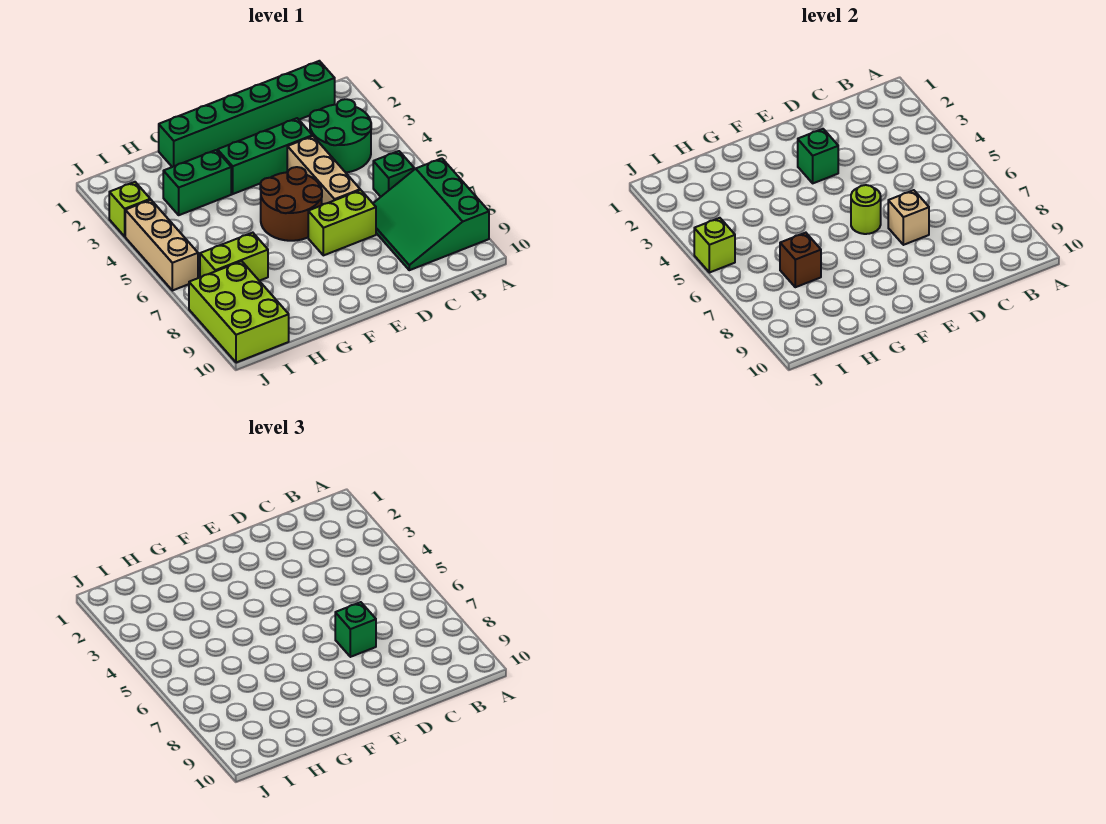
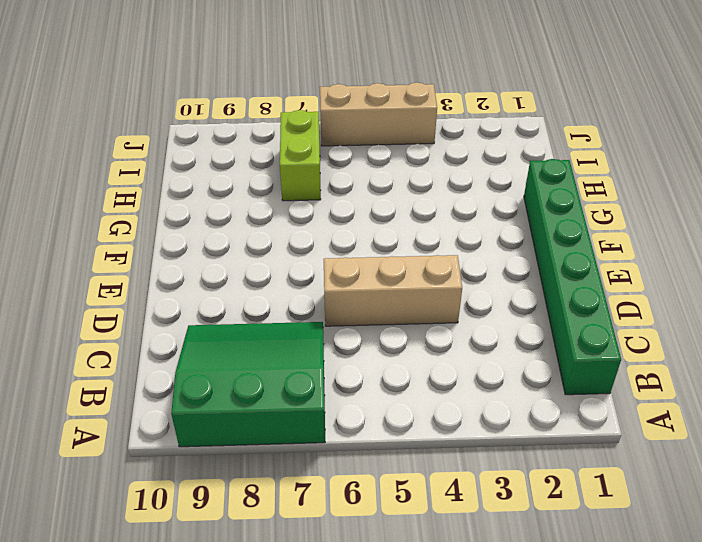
none -> green 2x2 round brick [310,99,371,173]
none -> green 1x1 brick [373,151,414,197]
none -> green 1x3 brick [218,118,312,194]

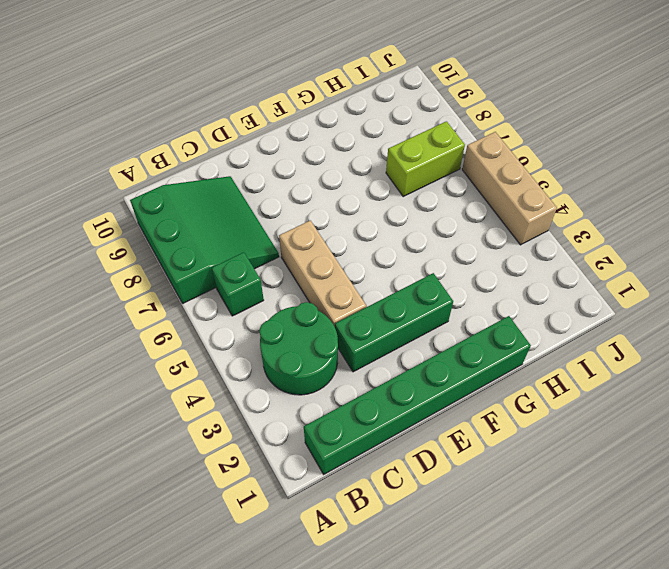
none -> lime 1x2 brick [308,190,376,255]
none -> brown 2x2 round brick [260,167,322,241]
none -> green 1x2 brick [163,150,231,215]

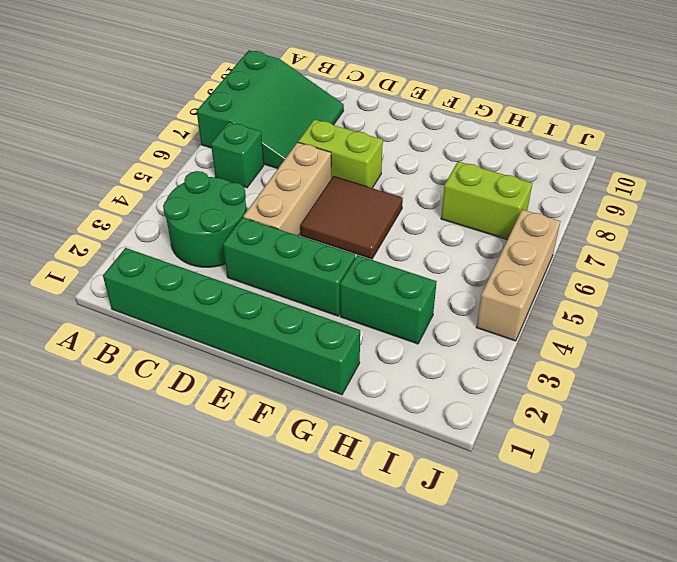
brown 2x2 tile [300,176,403,259] -> brown 2x2 round brick [260,167,322,241]
none -> lime 2x3 brick [189,261,289,363]
none -> lime 1x1 brick [109,182,150,236]
none -> tan 1x1 brick [888,190,929,245]

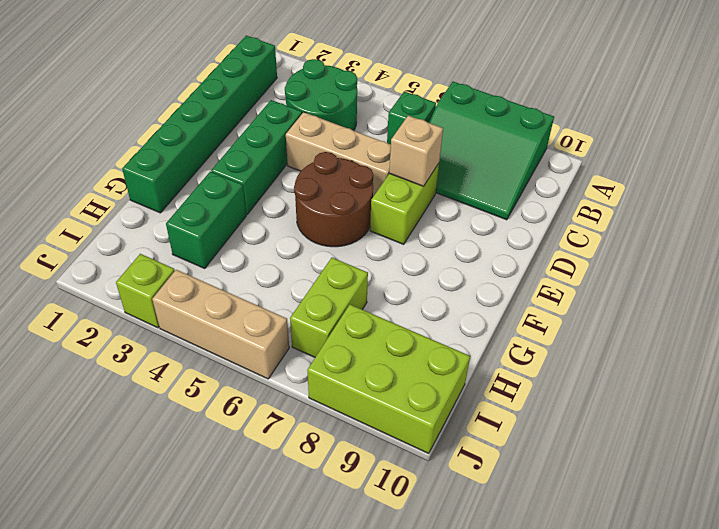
none -> green 1x1 brick [798,129,838,183]
none -> lime 1x1 round brick [851,185,881,234]
none -> brown 1x1 brick [780,233,821,287]

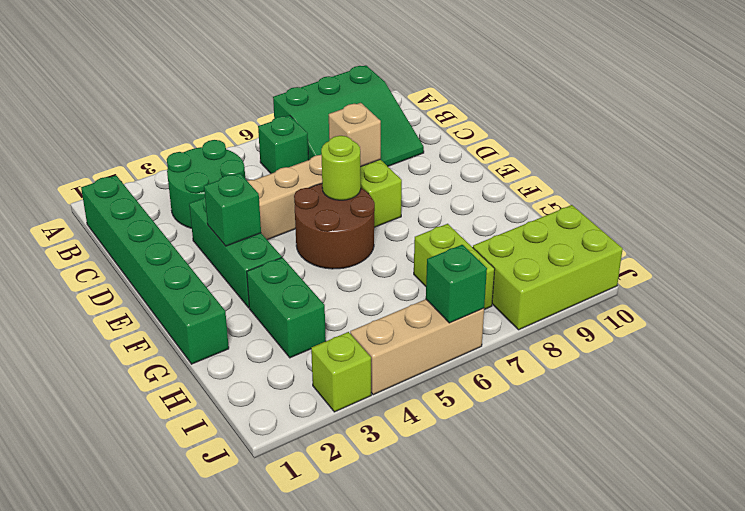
green 1x1 brick [426,245,487,323] -> green 1x1 brick moved to [335,602,376,657]
none -> brown 1x1 brick [780,233,821,287]
none -> lime 1x1 brick [694,218,735,273]

